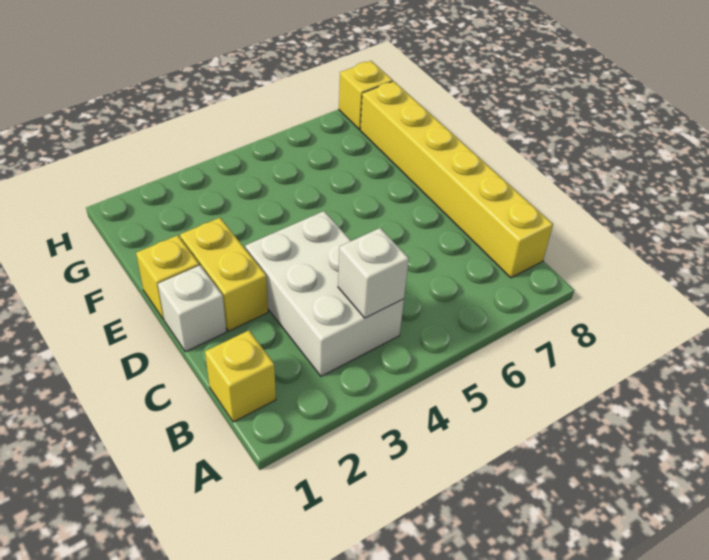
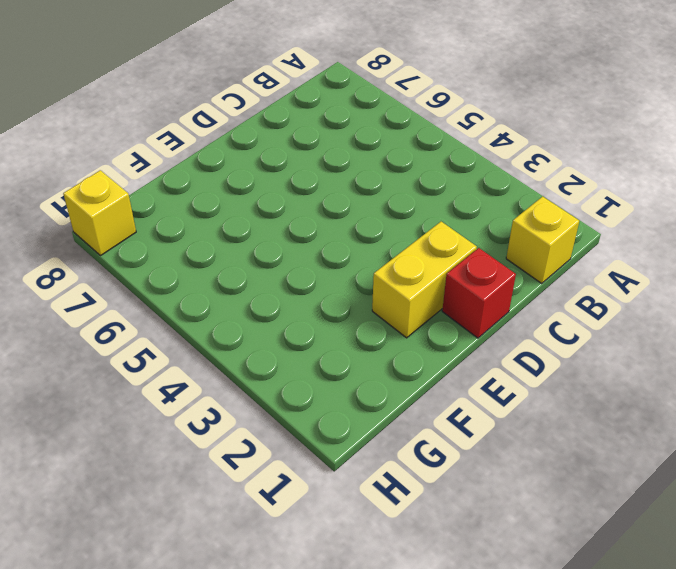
red 1x1 brick [442,248,516,338] -> white 1x1 brick [158,265,227,352]
none -> white 2x3 brick [245,211,404,376]
none -> yellow 1x6 brick [360,81,553,278]

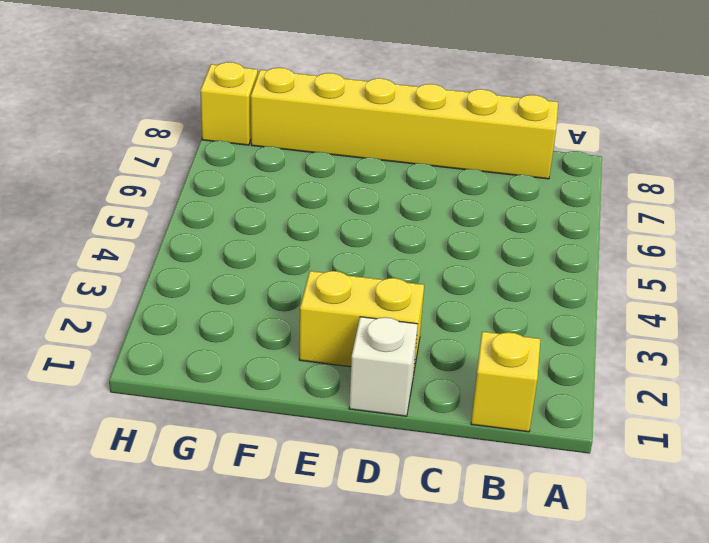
none -> white 2x3 brick [245,211,404,376]
none -> yellow 1x1 brick [136,235,199,319]

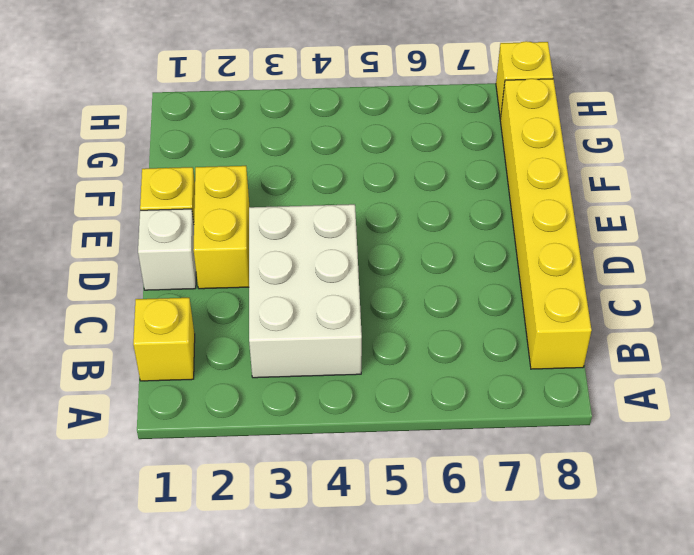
none -> white 1x1 brick [338,228,409,318]

